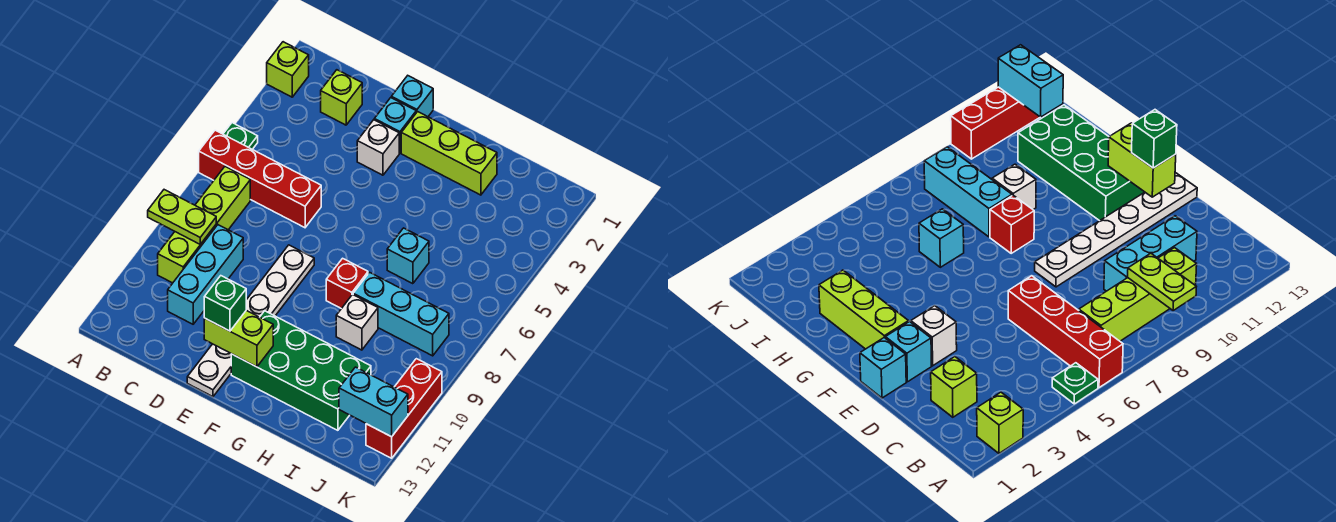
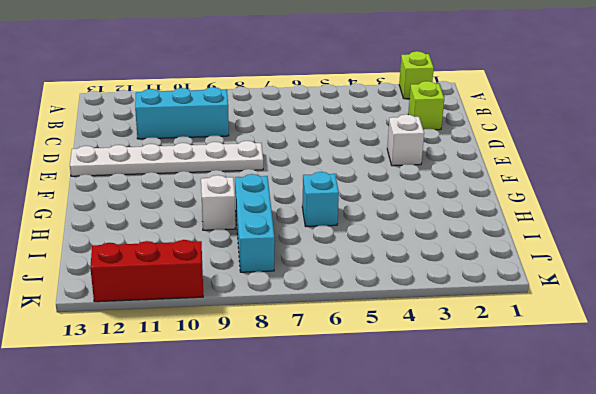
none -> green 1x1 plate [223,123,258,149]
none -> red 1x4 brick [199,130,321,228]
none -> lime 1x4 brick [158,167,250,283]

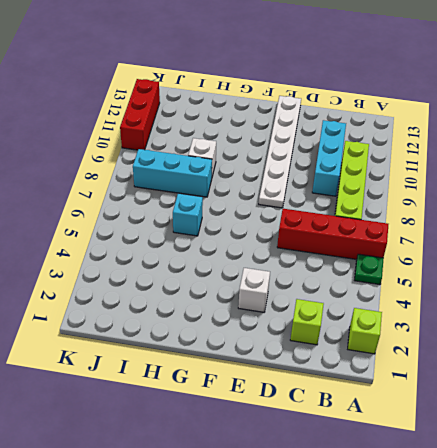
none -> cyan 1x1 brick [391,76,433,117]
none -> cyan 1x1 brick [374,98,416,153]
none -> lime 1x3 brick [401,112,497,195]

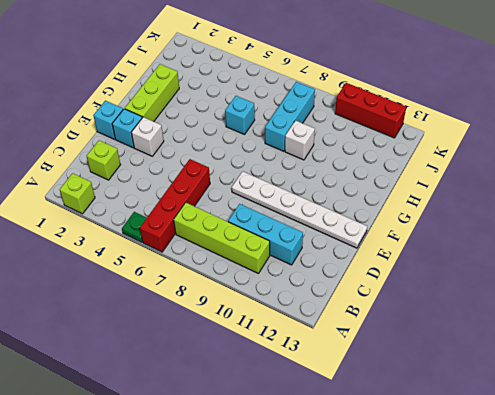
none -> green 2x4 brick [231,311,371,430]
none -> red 1x1 brick [326,258,368,309]
none -> lime 1x2 plate [148,190,216,244]

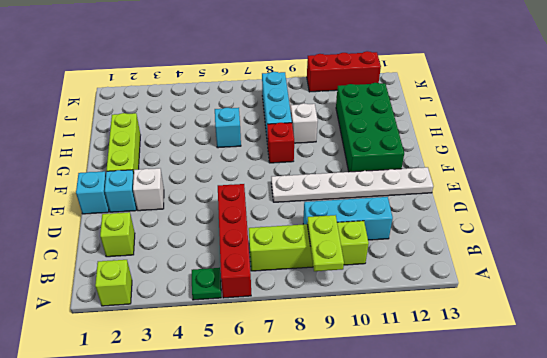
none -> lime 1x2 brick [204,310,273,367]
none -> cyan 1x2 brick [339,367,408,437]
none -> green 1x1 brick [204,276,246,331]

